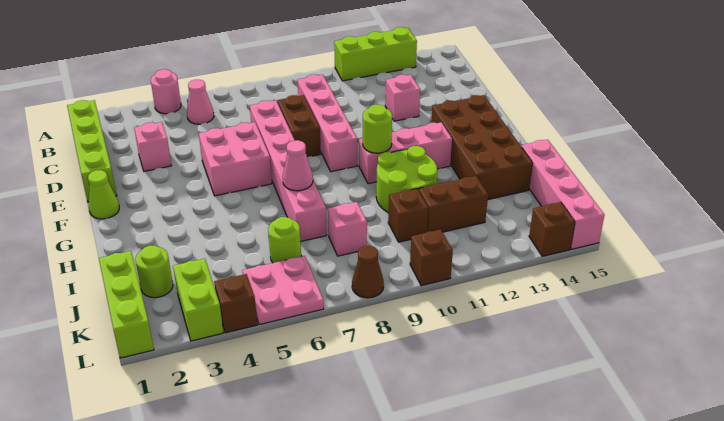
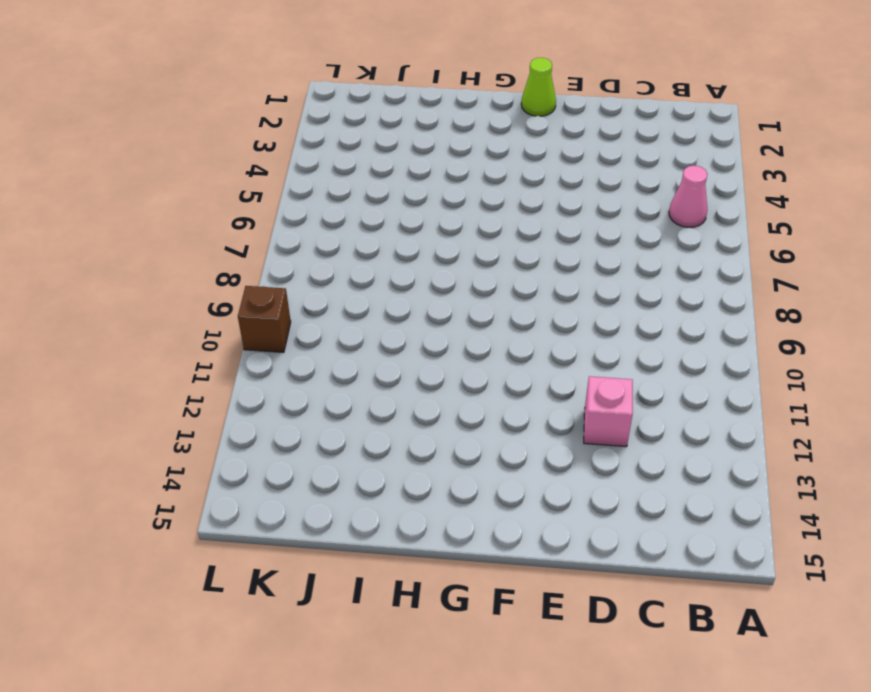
none -> pink 1x1 round brick [151,69,181,114]
none -> lime 1x3 brick [334,27,417,81]
none -> lime 1x4 brick [67,100,117,202]

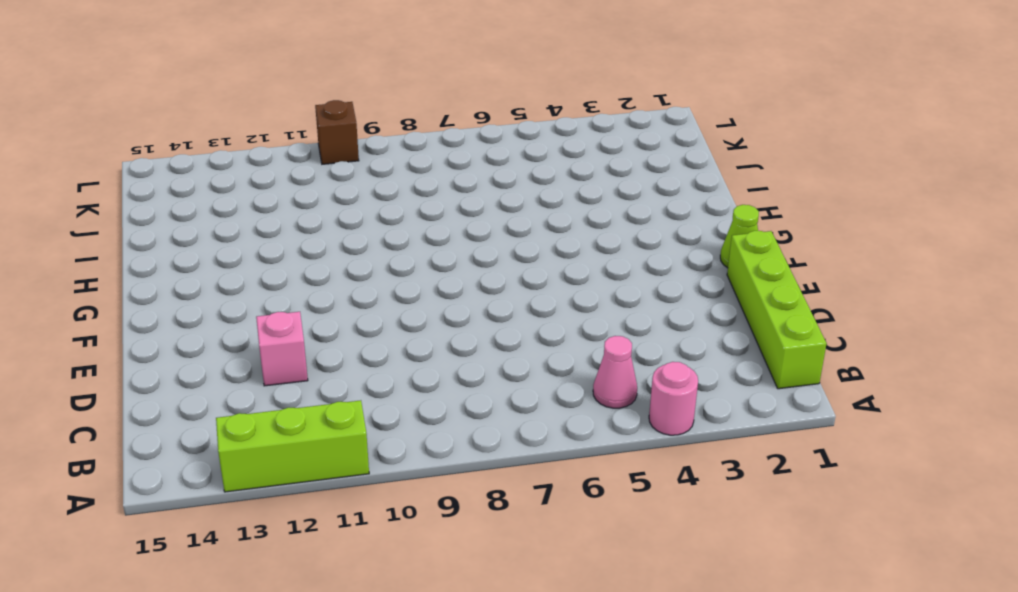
none -> pink 1x4 brick [297,75,357,172]
none -> pink 1x1 brick [134,122,171,171]
none -> pink 1x6 brick [250,100,327,242]

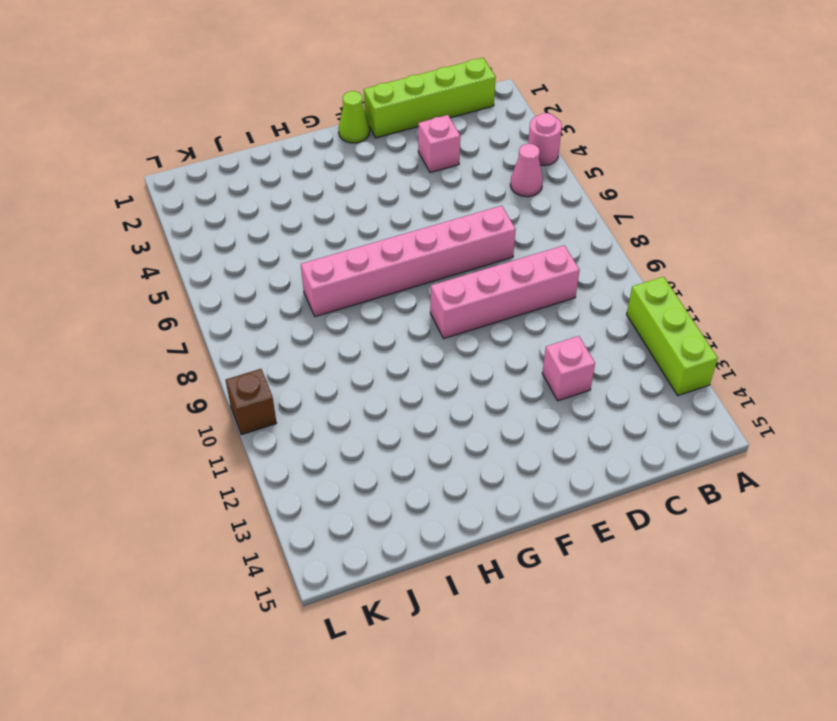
none -> brown 1x2 brick [278,95,321,157]
none -> pink 2x2 brick [199,122,272,196]
none -> brown 2x4 brick [431,95,533,199]

